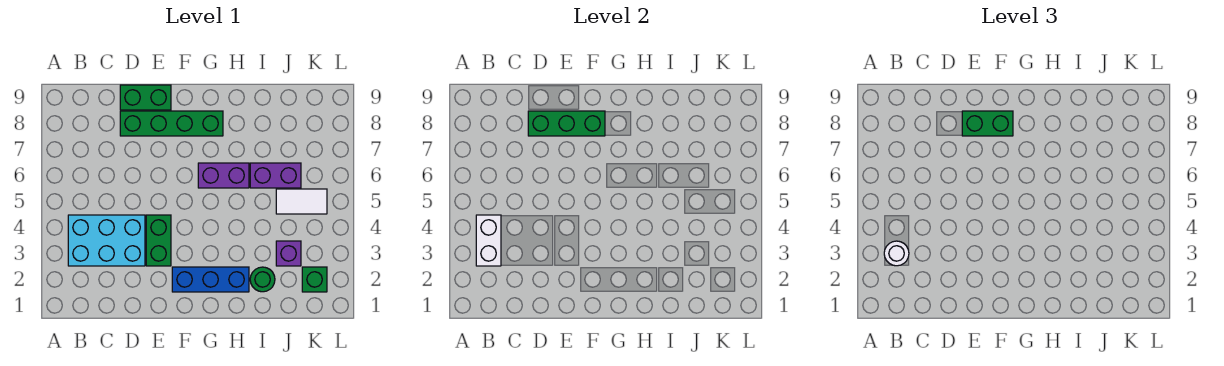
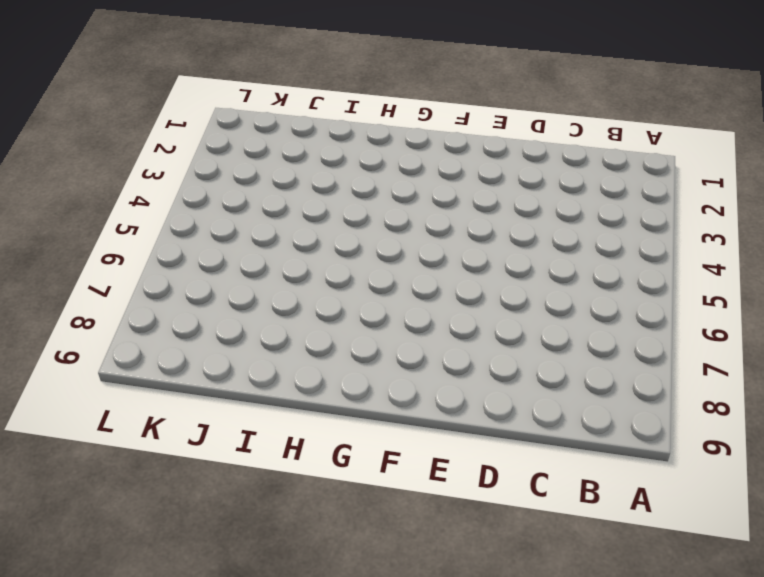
none -> cyan 2x3 brick [68,215,145,266]
none -> green 1x4 brick [120,111,223,136]
none -> green 1x2 brick [120,85,171,110]

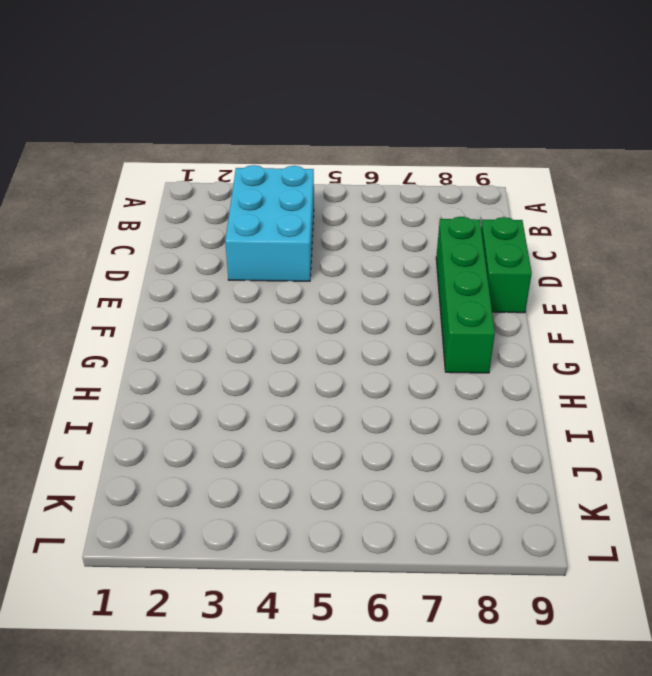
none -> green 1x2 brick [146,215,171,266]
none -> blue 1x3 brick [172,267,249,292]
none -> purple 1x2 brick [198,163,249,188]

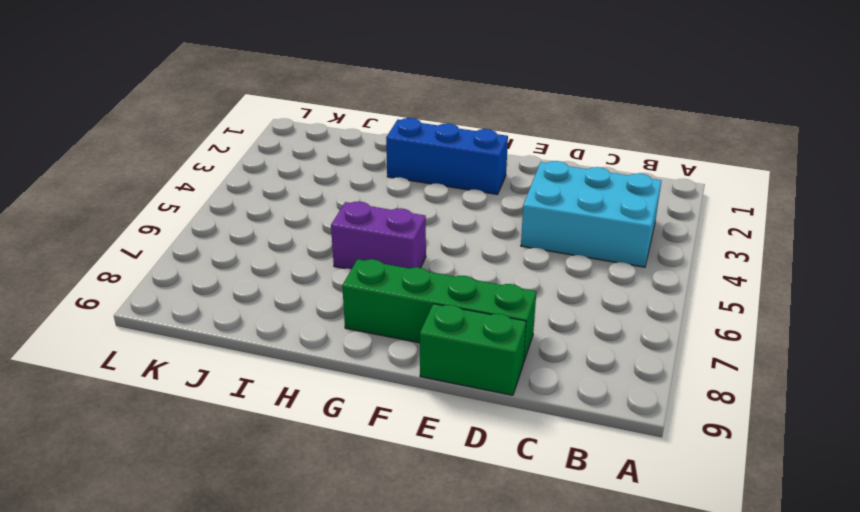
none -> green 1x2 brick [146,215,171,266]
none -> green 1x1 round brick [250,267,275,292]
none -> purple 1x2 brick [250,163,301,188]

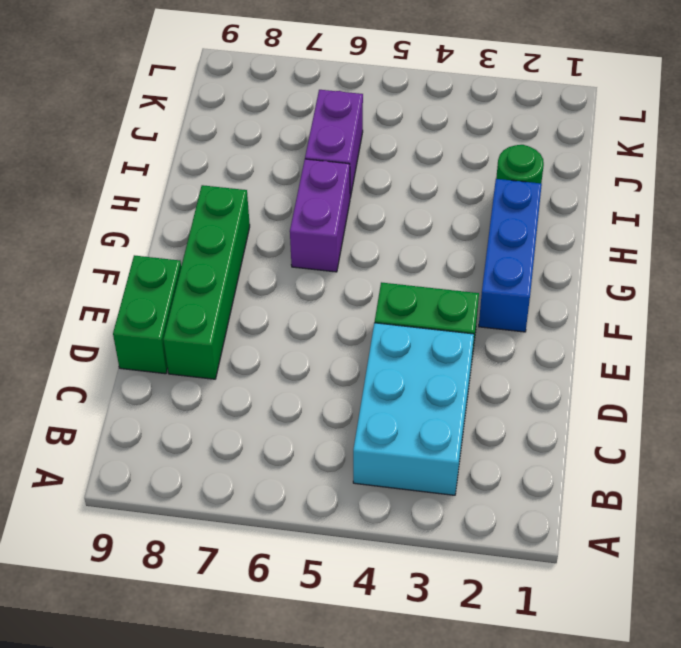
none -> purple 1x1 brick [276,241,301,266]
none -> white 1x2 tile [276,189,327,214]
none -> green 1x1 brick [302,267,327,292]

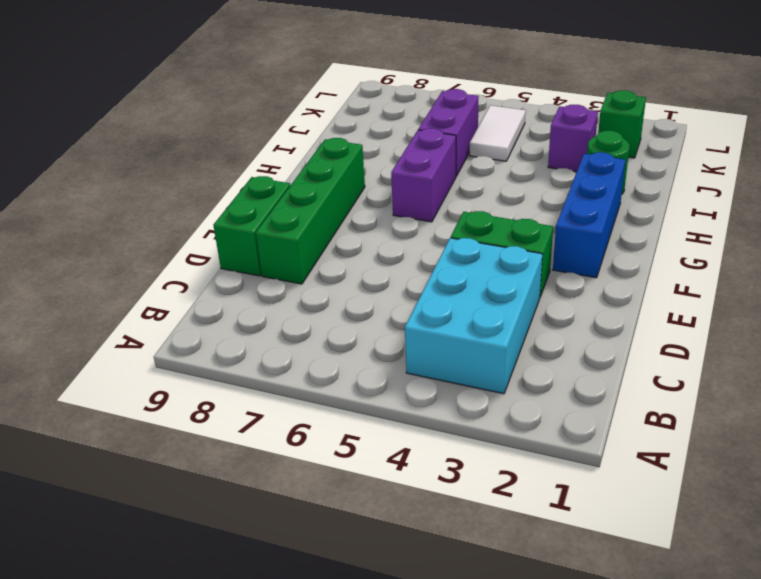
none -> white 1x2 brick [476,215,501,266]
none -> green 1x3 brick [528,111,605,136]
none -> white 1x1 round brick [884,241,909,266]

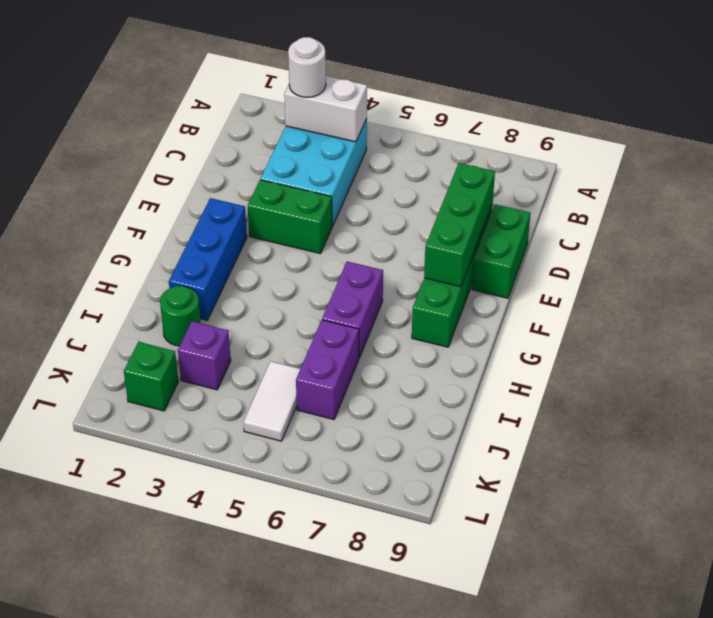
none -> green 1x2 brick [962,111,1013,136]

